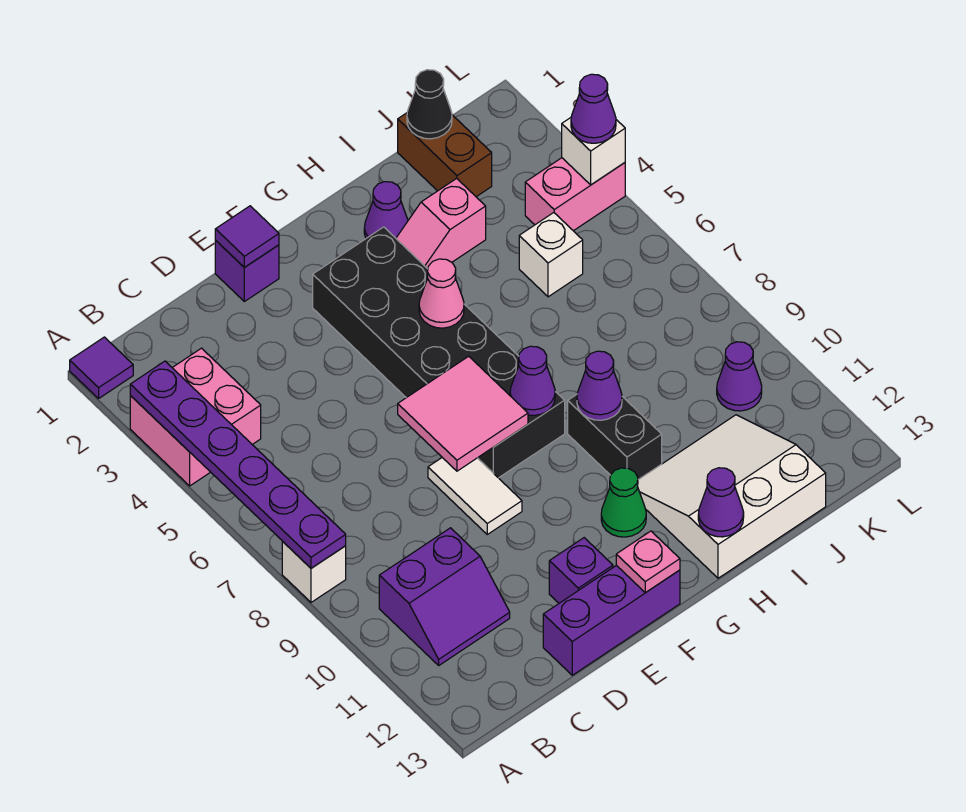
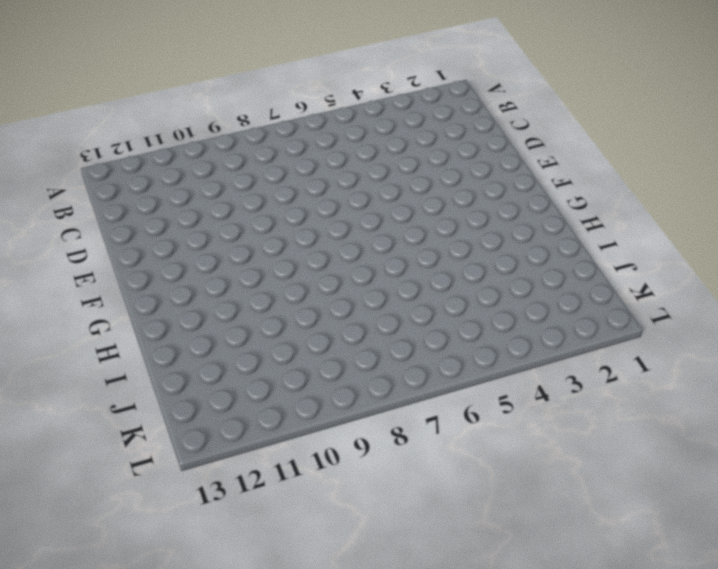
none -> purple 1x1 tile [70,337,133,398]
none -> pink 2x2 brick [130,348,261,486]
none -> white 1x1 brick [282,541,346,602]

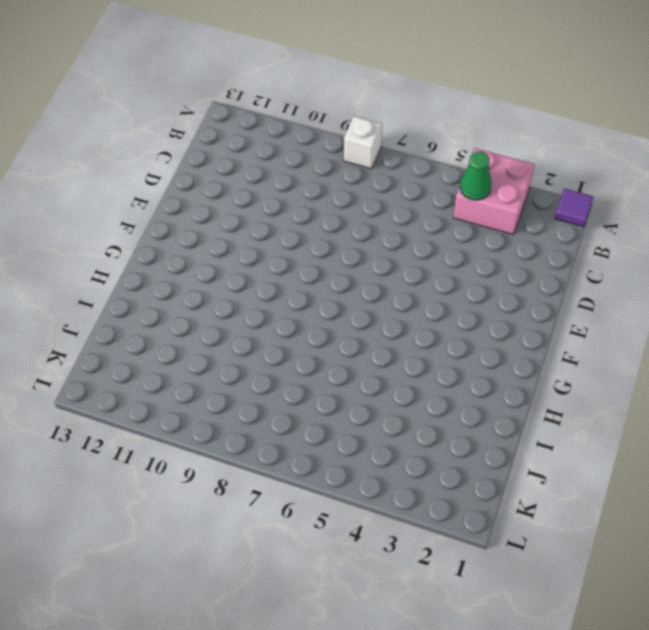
green 1x1 cone [460,152,492,200] -> green 1x1 cone moved to [601,468,646,537]
none -> purple 2x2 slope [379,528,510,665]
none -> purple 1x3 brick [543,565,680,675]
none -> purple 1x1 brick [215,240,279,301]

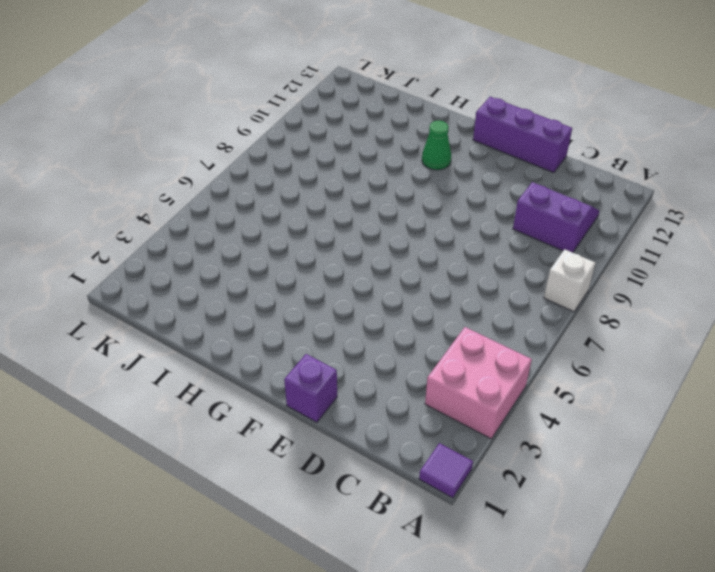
none -> white 1x2 tile [428,458,522,534]
none -> purple 1x1 brick [549,538,613,603]
none -> black 2x6 brick [313,227,565,478]

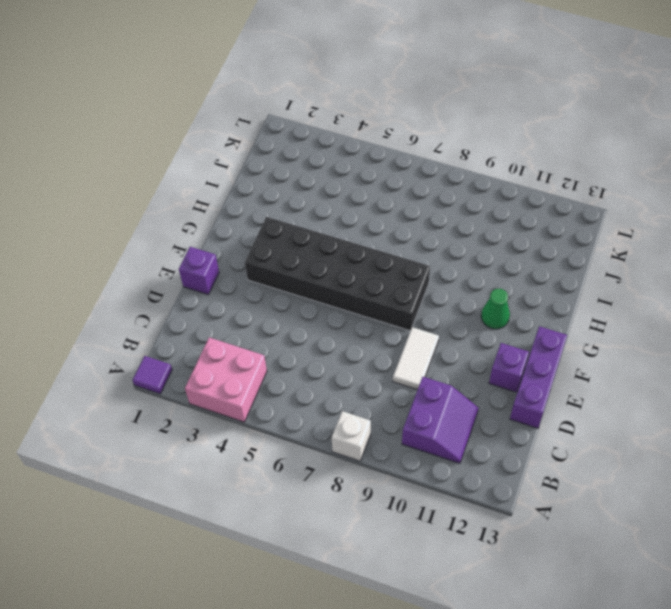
white 1x2 tile [393,327,439,390] -> white 1x2 tile turned to [428,458,522,534]
none -> purple 1x1 cone [364,182,408,238]
none -> pink 1x2 slope [396,178,486,269]
none -> black 1x2 brick [568,395,662,480]

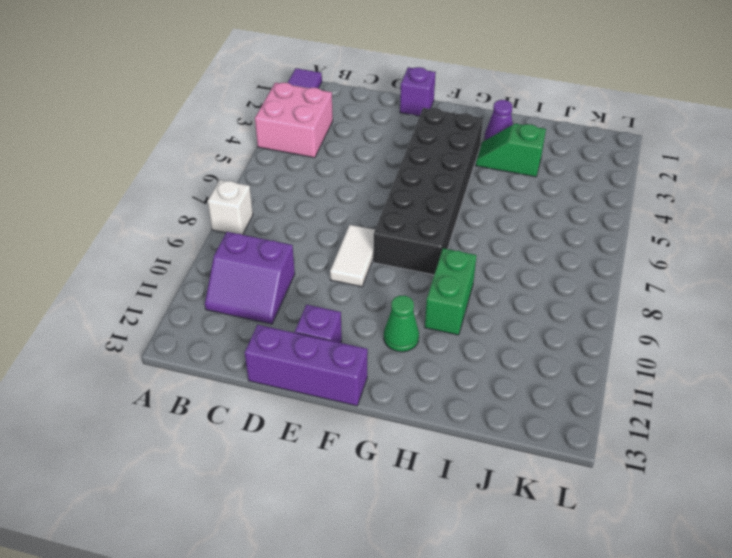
green 1x2 slope [476,124,546,177] -> pink 1x2 slope [396,178,486,269]
green 1x2 brick [425,248,477,335] -> black 1x2 brick [568,395,662,480]
none -> white 3x3 slope [638,415,826,578]
none -> brown 1x2 brick [398,113,492,197]
none -> white 1x1 brick [519,213,583,297]

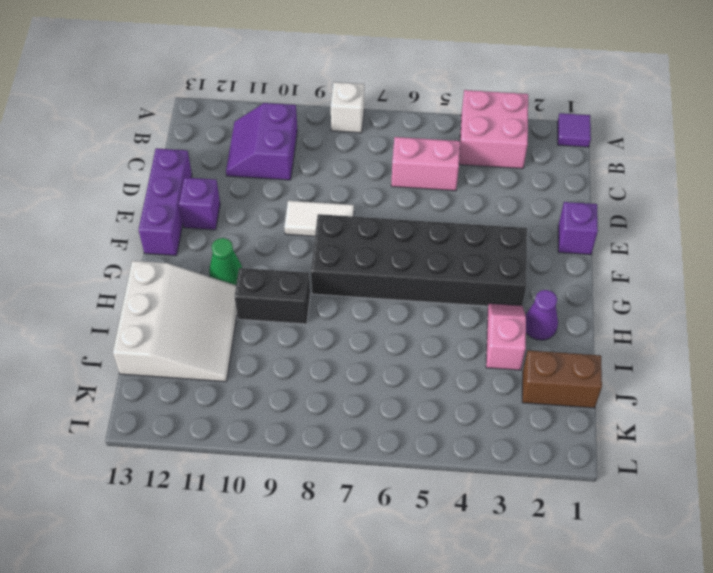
pink 1x2 brick [391,137,460,191] -> pink 1x2 brick turned to [525,158,625,231]
none -> white 1x1 brick [519,213,583,297]
none -> purple 1x1 cone [717,342,762,411]
none -> purple 1x6 plate [130,361,346,568]

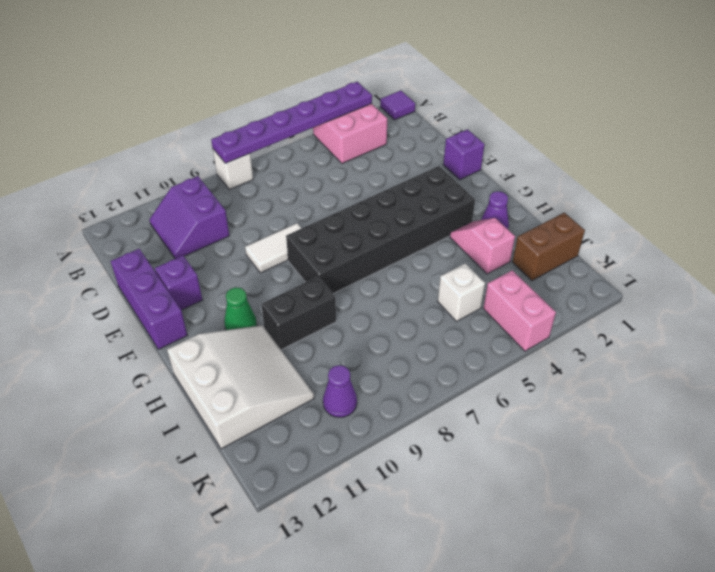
none -> purple 1x1 tile [215,206,279,267]
none -> pink 2x2 tile [398,356,528,471]
none -> pink 1x1 plate [616,531,680,593]

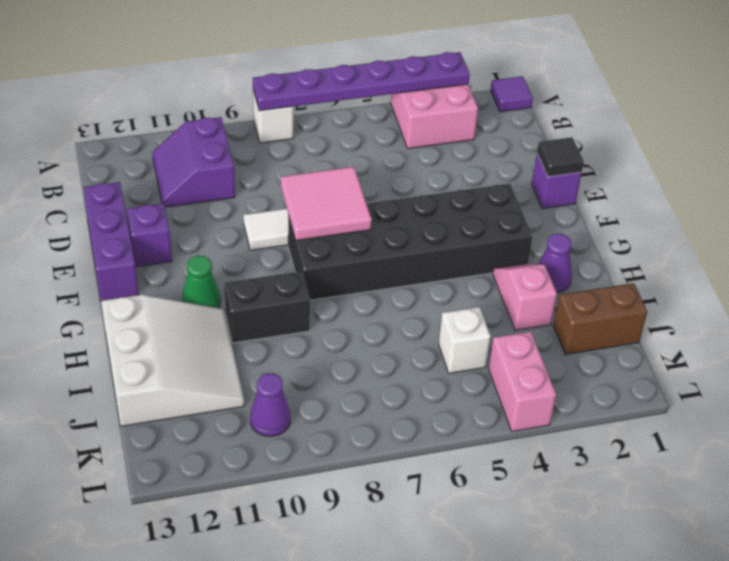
black 1x1 tile [537,137,584,177] -> purple 1x1 tile [215,206,279,267]
none -> pink 1x1 plate [616,531,680,593]
none -> pink 1x1 cone [419,259,464,328]
none -> purple 1x1 cone [510,346,555,415]

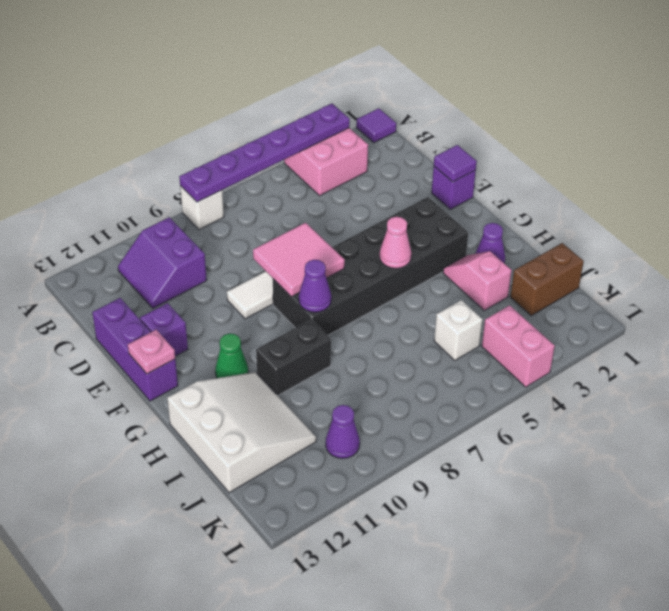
none -> purple 1x1 cone [577,351,622,420]
none -> purple 1x1 cone [698,468,744,537]
none -> black 1x1 cone [407,70,452,139]

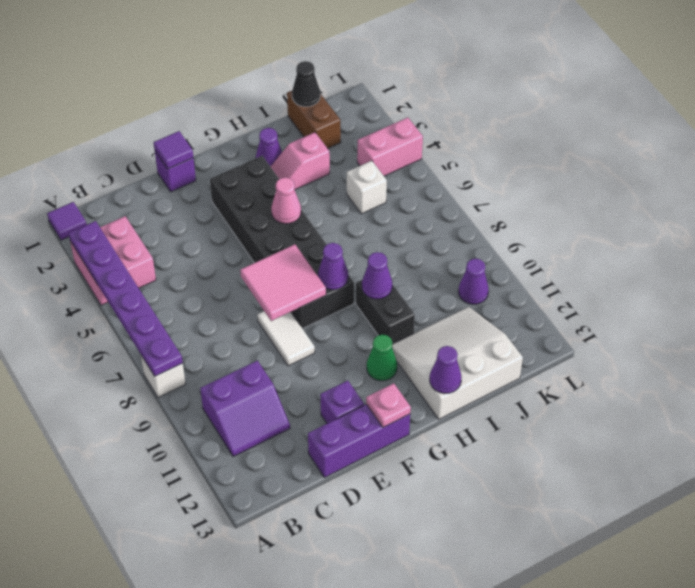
none -> white 1x1 brick [562,118,625,185]
none -> purple 1x1 cone [571,74,616,143]

